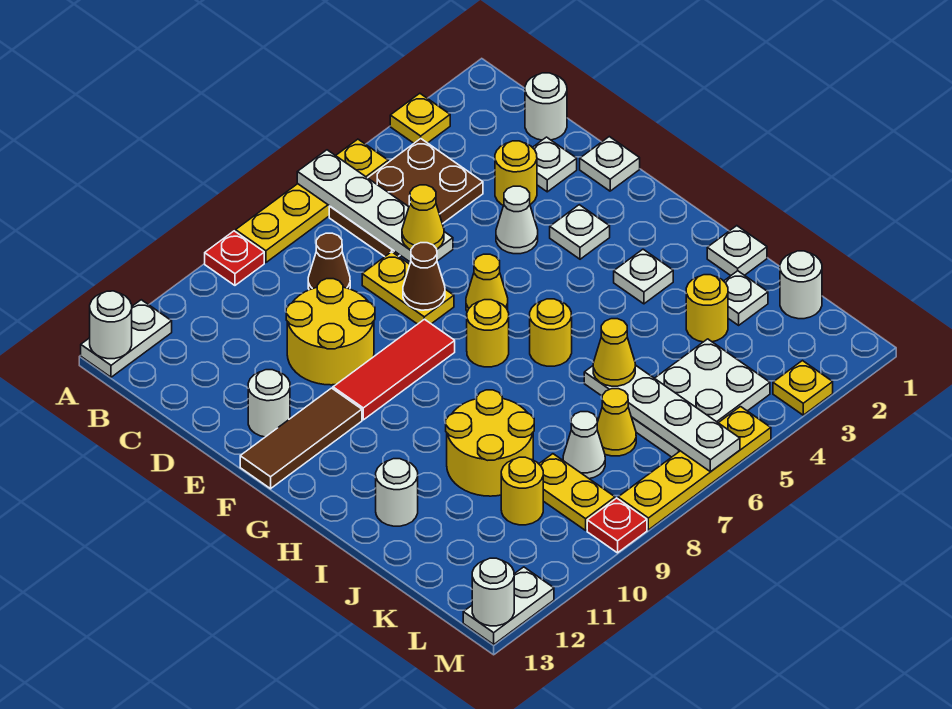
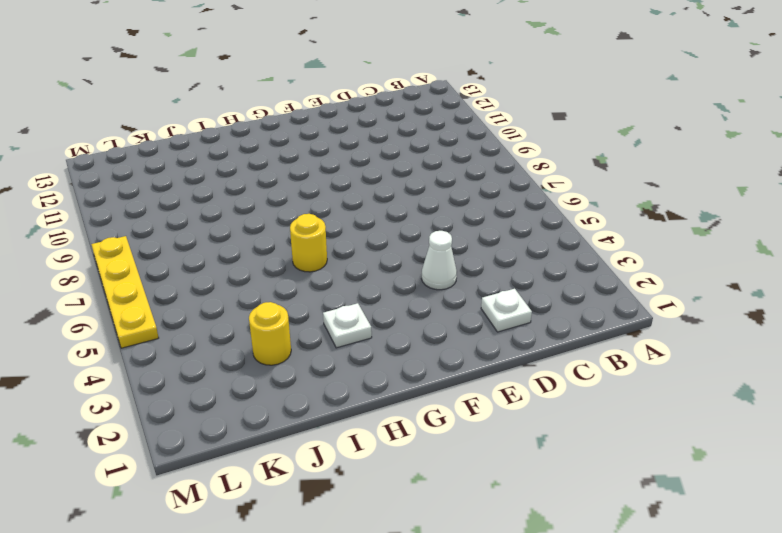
none -> yellow 1x1 plate [390,93,450,143]
none -> yellow 1x4 plate [236,139,388,263]
none -> red 1x1 plate [205,231,264,285]
none -> white 1x2 plate [81,300,172,377]

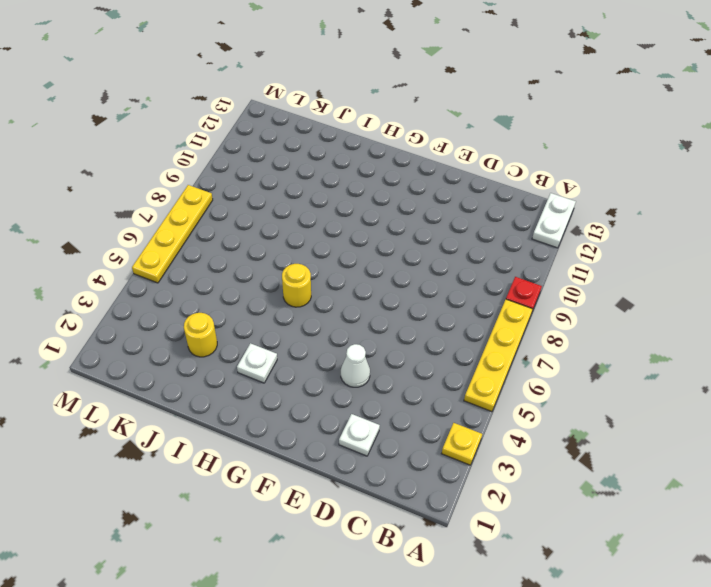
none -> brown 2x3 plate [329,139,483,257]
none -> white 1x1 round brick [525,73,567,140]
none -> brown 1x1 cone [308,233,350,290]
none -> yellow 1x1 round brick [495,141,537,205]

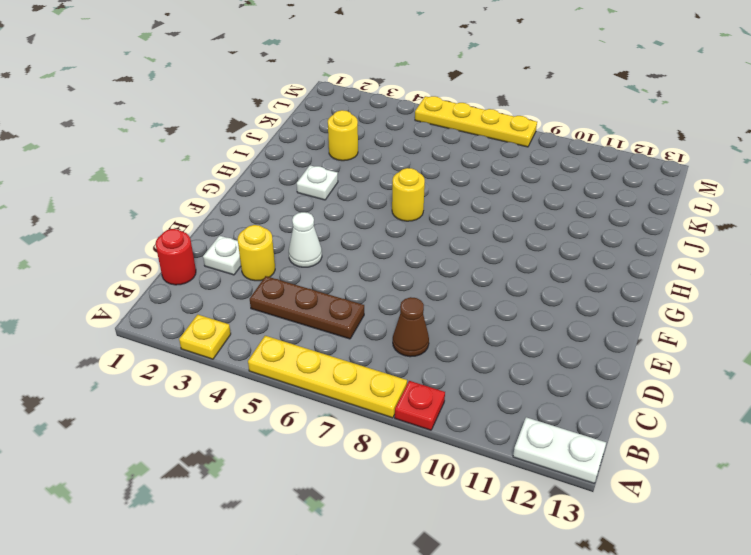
red 1x1 round brick [156,229,196,285] -> white 1x1 round brick [525,73,567,140]
brown 1x3 plate [250,276,364,339] -> brown 2x3 plate [329,139,483,257]
none -> yellow 1x2 plate [362,252,454,324]
none -> yellow 2x2 round brick [286,279,375,385]
none -> white 1x1 plate [580,137,640,191]
none -> white 1x1 round brick [248,370,290,437]

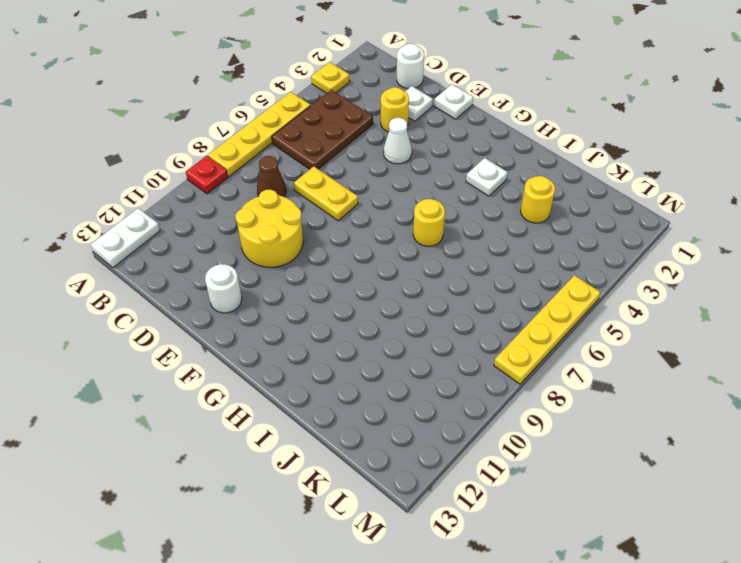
none -> white 1x1 plate [550,205,610,259]
none -> yellow 1x1 cone [466,254,508,312]
none -> red 1x3 tile [333,319,455,420]
none -> brown 1x3 tile [240,388,362,489]

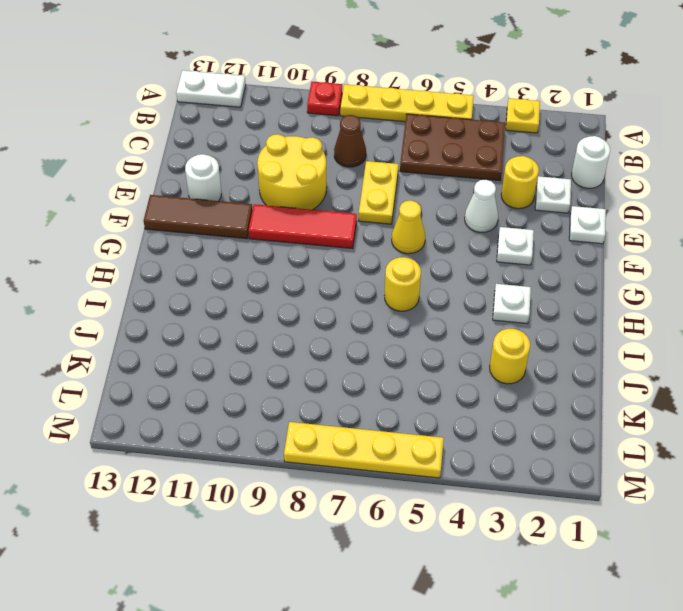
none -> yellow 1x1 round brick [467,300,509,367]
none -> white 1x1 plate [707,226,767,275]
none -> yellow 2x2 round brick [446,390,534,496]
none -> white 1x1 round brick [376,459,418,526]

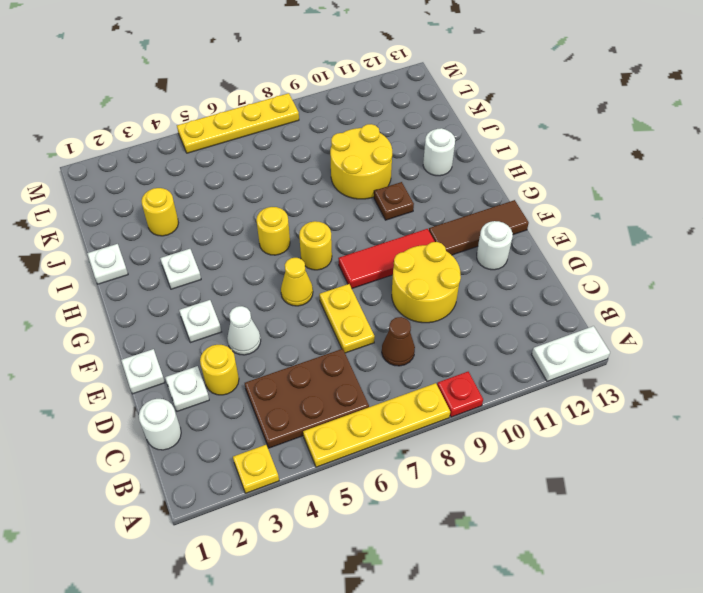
brown 1x1 plate [374,182,414,220] -> none
none -> white 1x1 plate [724,271,768,325]
none -> white 1x1 round brick [780,251,822,319]
none -> white 2x3 plate [632,339,770,457]
none -> yellow 1x1 cone [597,389,636,456]

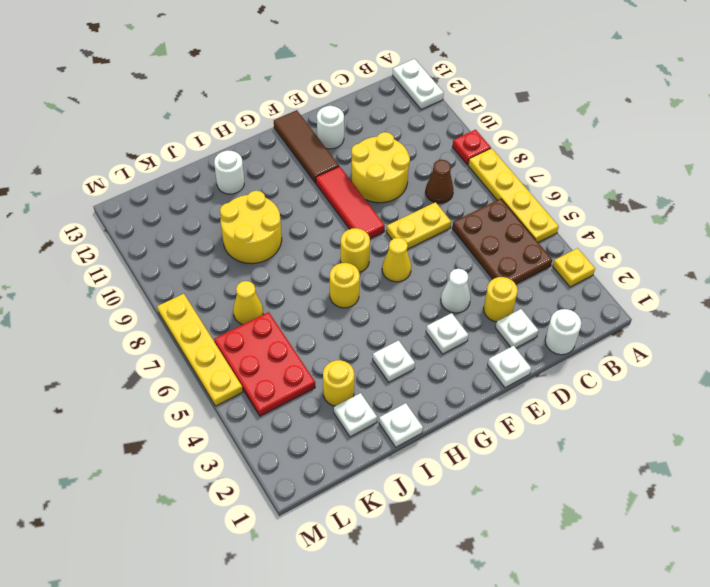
red 2x3 plate [214,312,315,416] -> white 2x3 plate [632,339,770,457]
none -> white 1x1 round brick [780,251,822,319]
none -> white 1x1 cone [563,412,605,479]
none -> yellow 1x2 plate [539,454,615,530]
none -> yellow 1x1 round brick [501,457,543,525]

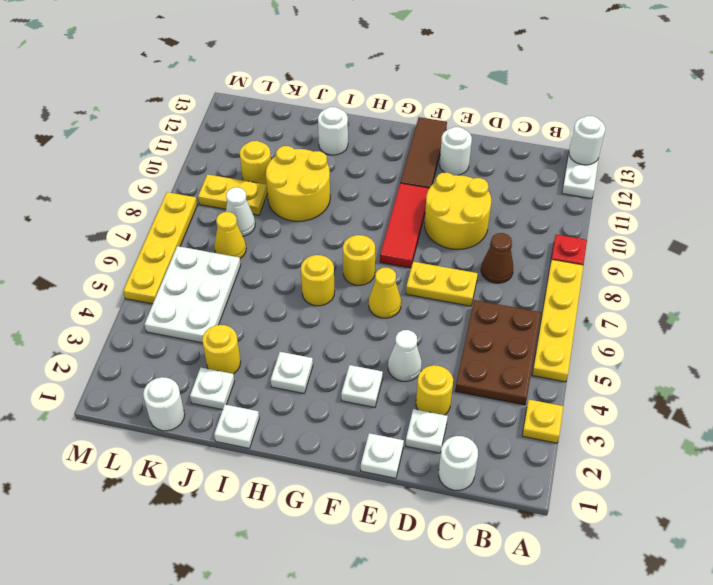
none -> yellow 1x1 plate [773,361,833,415]
none -> red 1x1 plate [587,498,647,553]
none -> white 1x2 plate [463,567,554,644]
none -> white 1x4 plate [297,150,453,262]

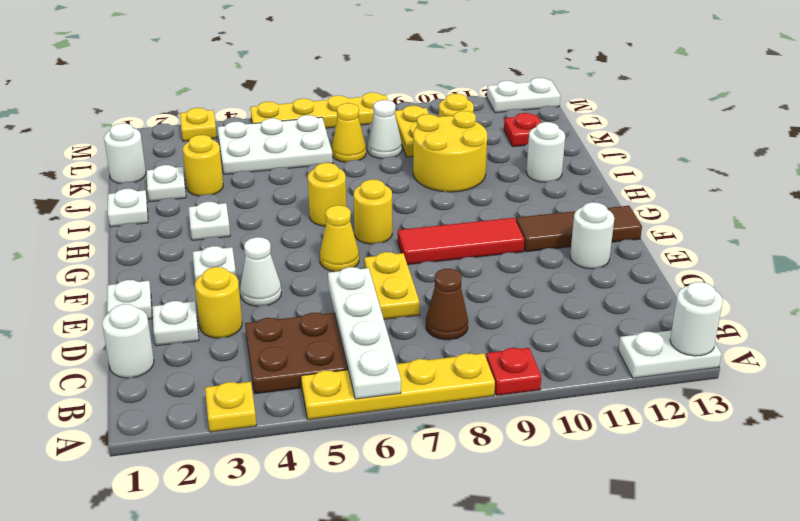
red 1x1 plate [504,113,541,147] -> red 1x1 plate moved to [587,498,647,553]
none -> yellow 2x2 round brick [286,279,375,385]
none -> brown 1x1 cone [403,243,445,310]
none -> white 1x4 plate [584,365,740,472]
none -> white 1x1 round brick [472,558,514,626]

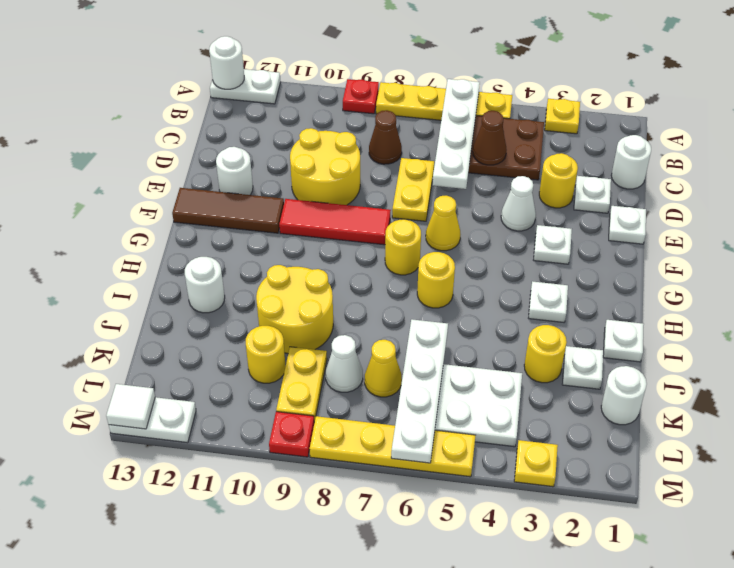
brown 1x1 cone [473,111,507,165] -> brown 1x1 cone moved to [403,243,445,310]
white 1x1 tile [106,384,155,429] -> white 1x1 round brick [472,558,514,626]
none -> yellow 1x1 cone [402,185,444,250]
none -> yellow 1x1 cone [593,319,635,386]

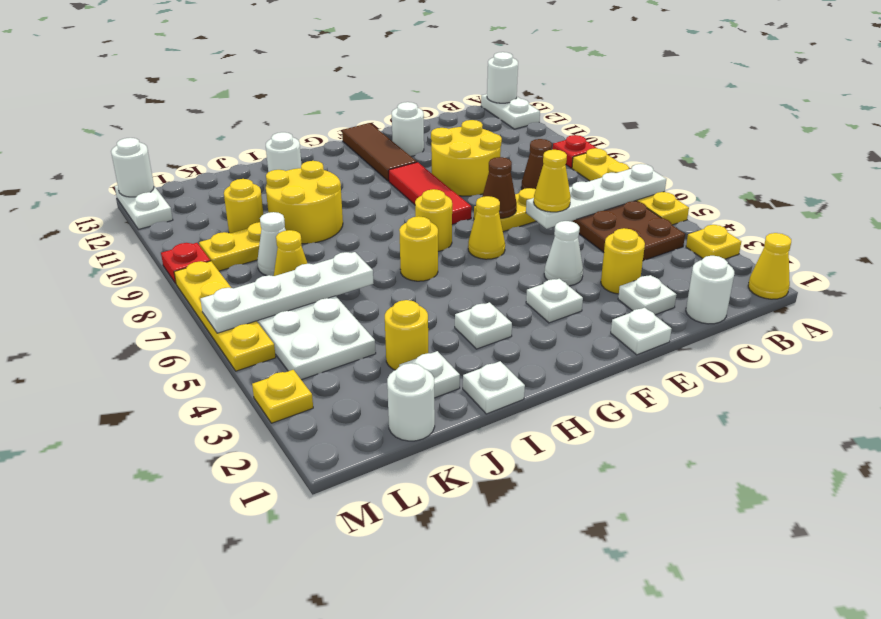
yellow 1x1 cone [748,233,791,299] -> yellow 1x1 cone moved to [593,319,635,386]

